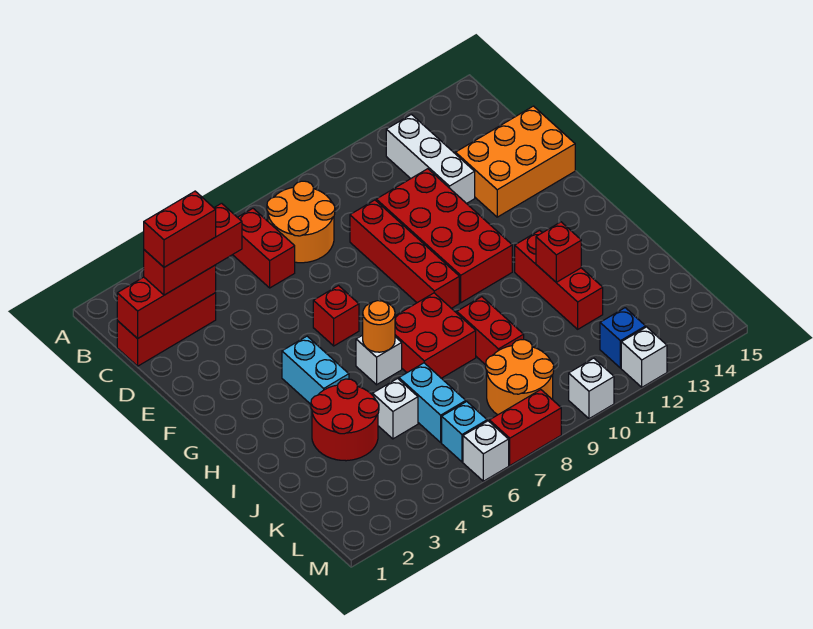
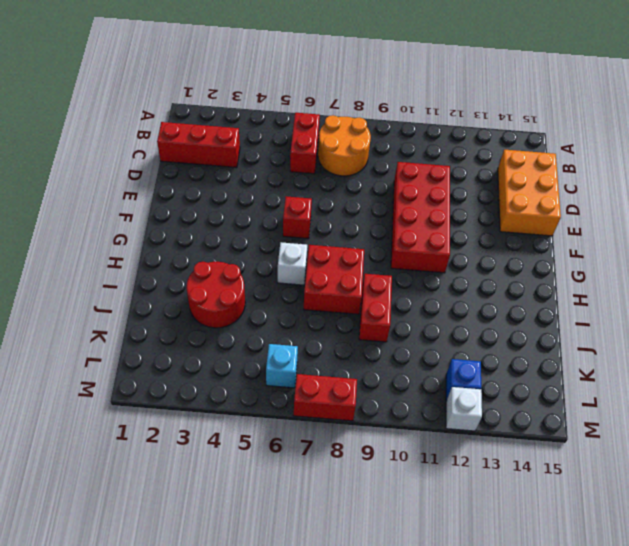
orange 2x3 brick [498,150,561,236] -> orange 2x3 brick turned to [456,106,575,217]
none -> white 1x3 brick [386,114,475,204]
none -> red 1x4 brick [350,200,459,308]
none -> cyan 1x2 brick [282,336,349,404]

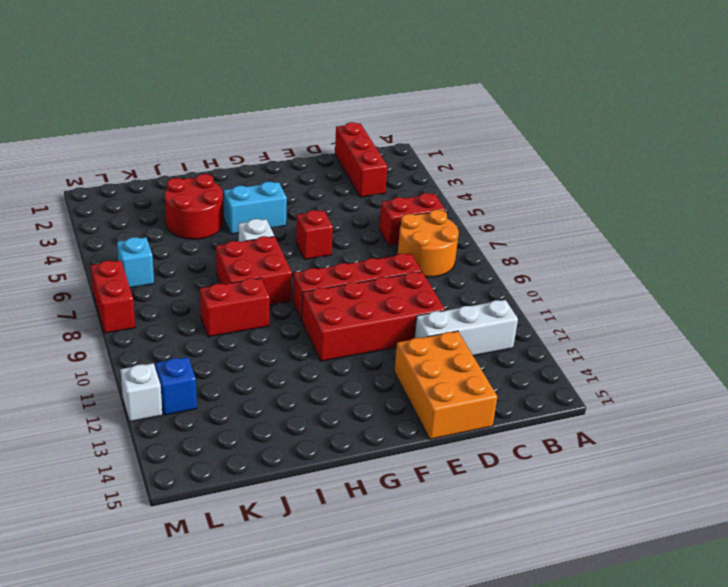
none -> red 1x3 brick [515,230,603,329]
none -> white 1x1 brick [373,379,418,439]
none -> cyan 1x2 brick [399,363,466,442]

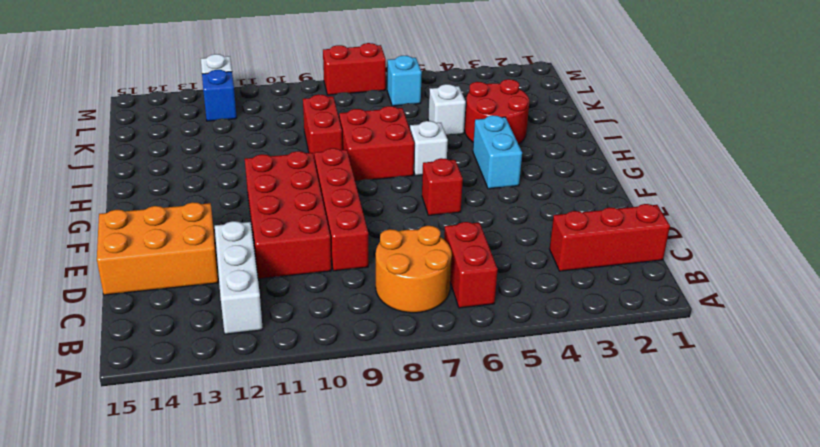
none -> red 1x3 brick [515,230,603,329]
none -> cyan 1x2 brick [399,363,466,442]
none -> orange 2x2 round brick [486,340,554,415]

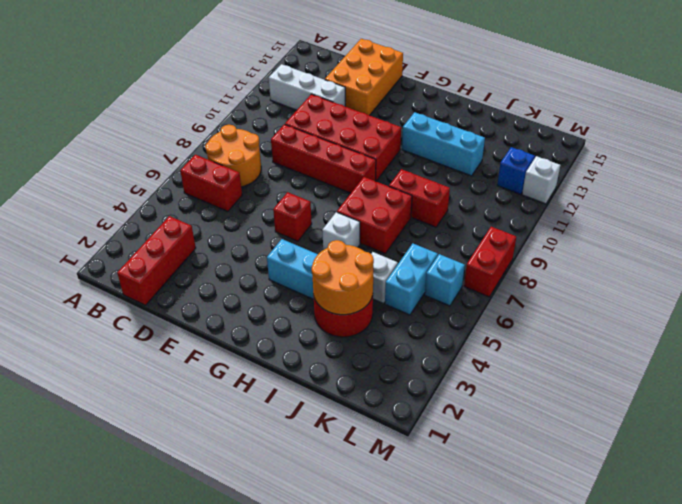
cyan 1x3 brick [402,112,485,176] -> red 1x3 brick [515,230,603,329]
orange 2x2 round brick [312,240,374,315] -> orange 2x2 round brick moved to [486,340,554,415]
cyan 1x2 brick [385,243,438,315] -> cyan 1x2 brick turned to [399,363,466,442]
none -> white 1x1 brick [463,421,509,481]
none -> white 1x1 brick [569,358,614,419]
none -> red 1x3 brick [117,265,216,339]

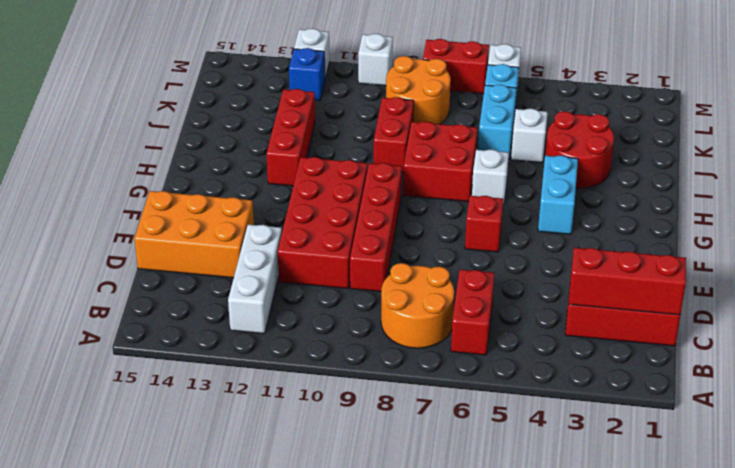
none -> orange 1x1 round brick [363,301,395,352]
none -> red 1x1 brick [536,222,581,282]
none -> red 1x3 brick [144,203,242,295]

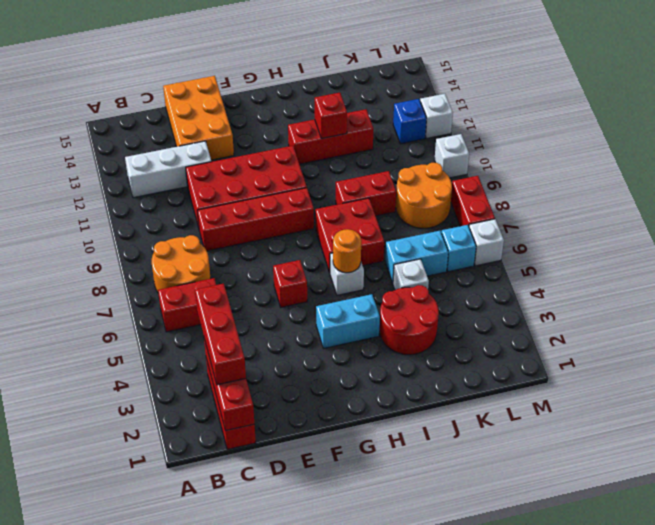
none -> red 1x2 brick [144,191,216,267]

